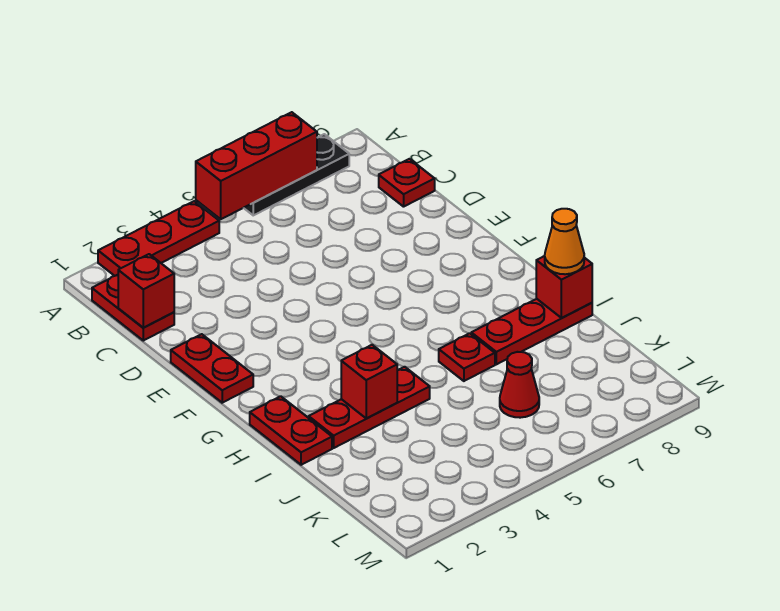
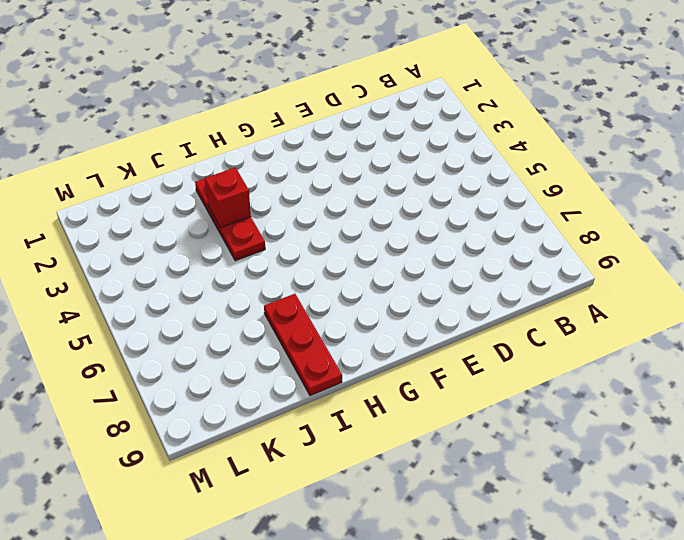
none -> red 1x3 plate [98,201,219,276]
none -> black 1x3 plate [244,134,349,215]
none -> red 1x2 plate [92,275,174,341]

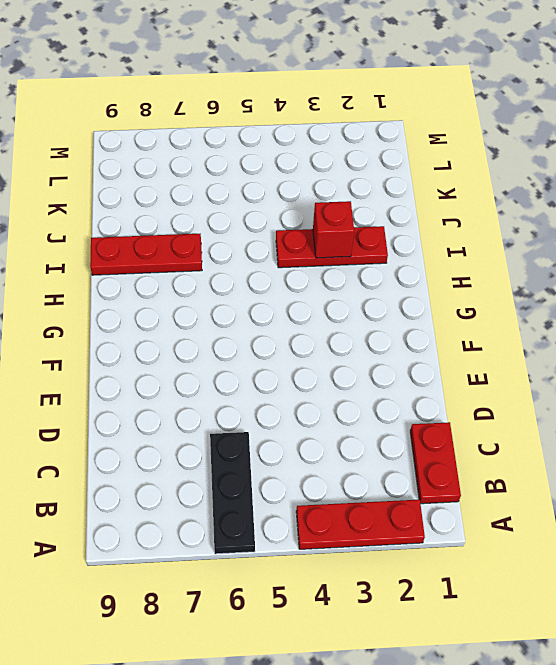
black 1x3 plate [210,432,255,554] -> black 1x3 plate turned to [244,134,349,215]
none -> red 1x1 plate [379,159,435,207]
none -> red 1x2 plate [171,334,253,403]
none -> red 1x2 plate [250,396,332,465]

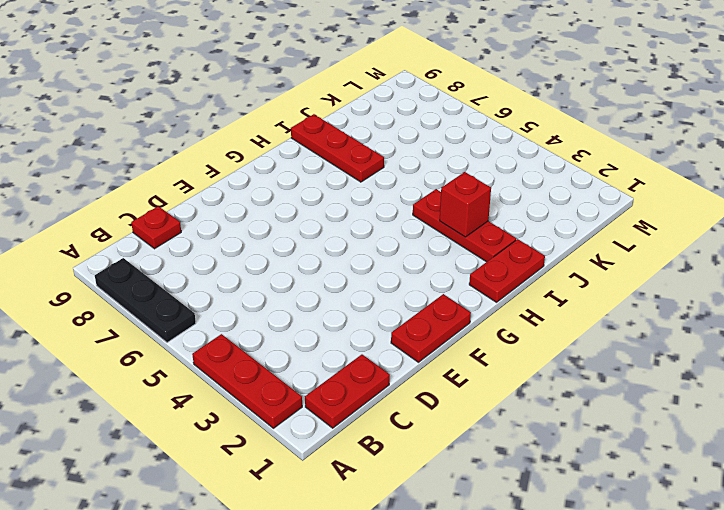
none -> red 1x1 plate [439,333,495,381]
none -> red 1x1 cone [500,352,539,418]
none -> red 1x3 brick [196,112,317,219]

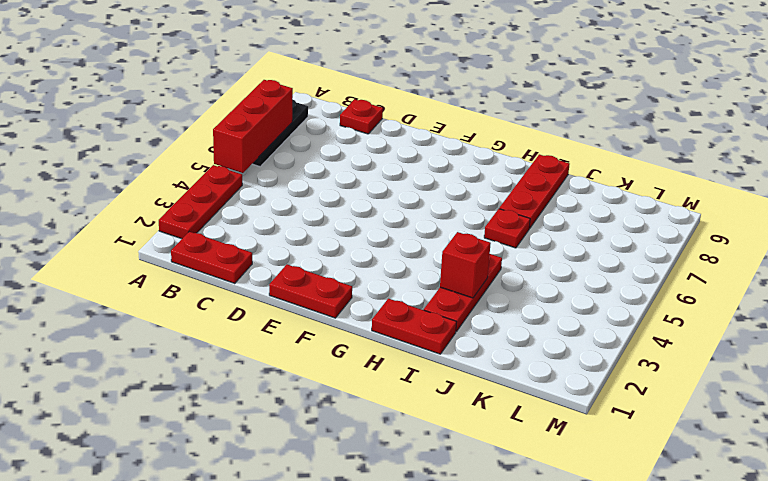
none -> red 1x1 cone [500,352,539,418]
none -> red 1x1 brick [118,254,174,328]
none -> red 1x1 brick [536,256,592,318]

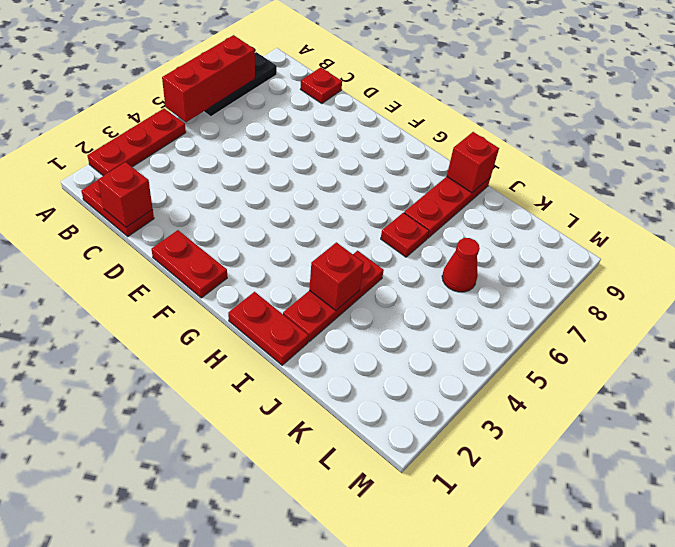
none -> orange 1x1 cone [545,209,584,274]

